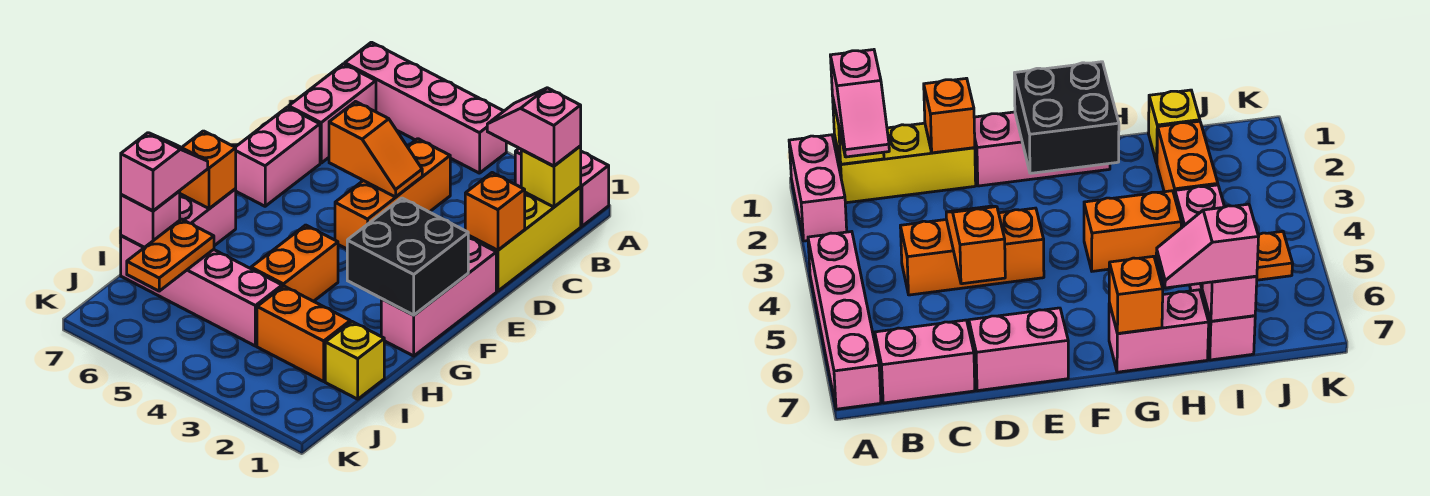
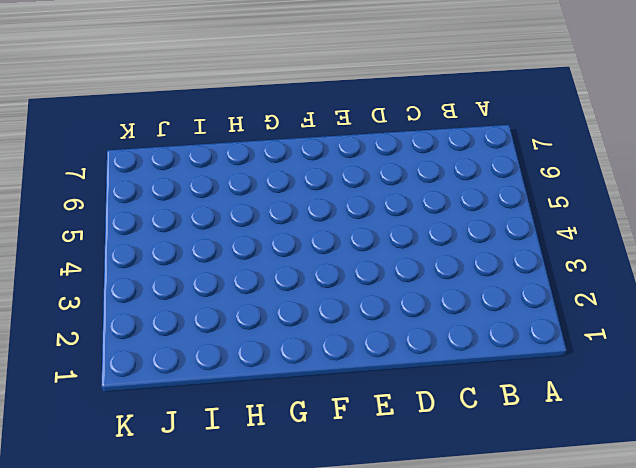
none -> pink 1x2 brick [515,148,609,226]
none -> pink 1x4 brick [345,42,506,173]
none -> yellow 1x3 brick [468,187,581,291]

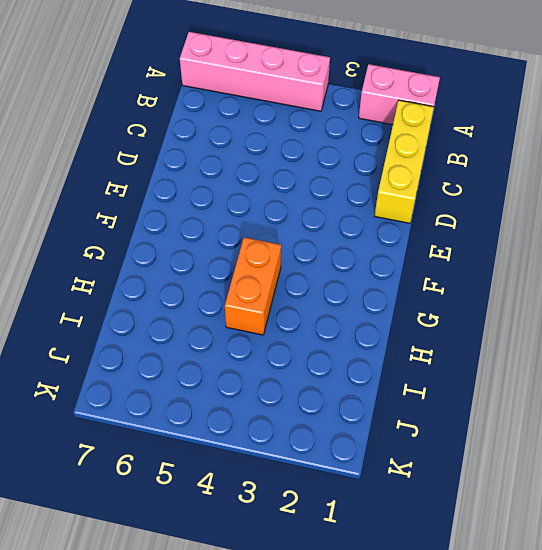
none -> pink 1x2 brick [289,64,376,163]
none -> orange 1x3 brick [335,139,450,249]
none -> pink 1x2 brick [236,107,320,206]

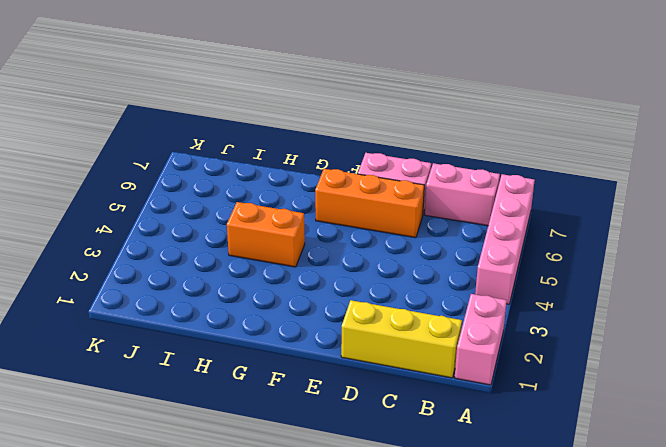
orange 1x3 brick [315,169,424,238] -> orange 1x3 brick moved to [335,139,450,249]
none -> pink 1x3 brick [381,237,496,356]
none -> pink 1x2 brick [180,188,236,246]
none -> yellow 1x1 brick [325,322,384,399]

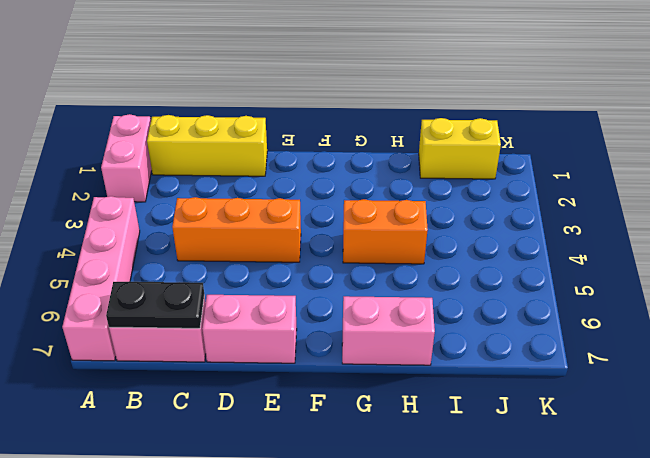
black 1x2 plate [106,282,204,328] -> none
yellow 1x2 brick [419,118,501,179] -> yellow 1x1 brick [325,322,384,399]
none -> pink 1x3 brick [381,237,496,356]
none -> orange 1x2 brick [257,286,350,381]
none -> pink 1x4 brick [121,236,282,346]

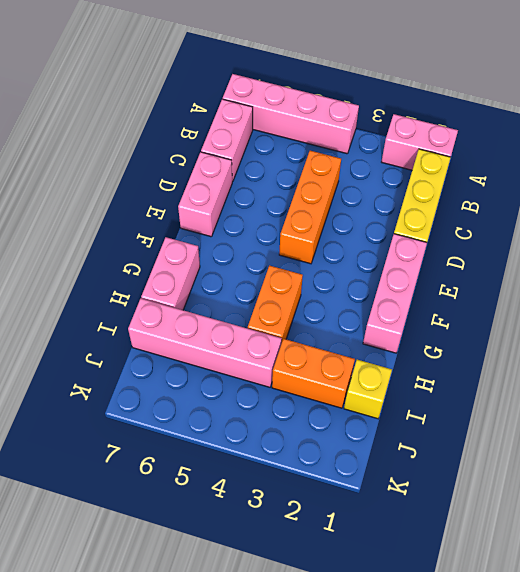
none -> yellow 1x1 brick [521,146,581,207]
none -> orange 1x1 brick [465,173,525,250]
none -> orange 1x2 slope [329,102,422,197]

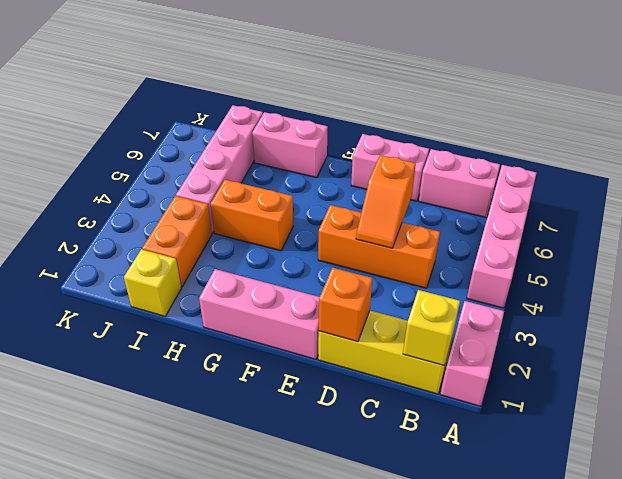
none -> black 2x2 brick [347,198,468,315]
none -> orange 1x1 brick [180,131,236,209]
none -> orange 1x2 plate [127,219,214,291]

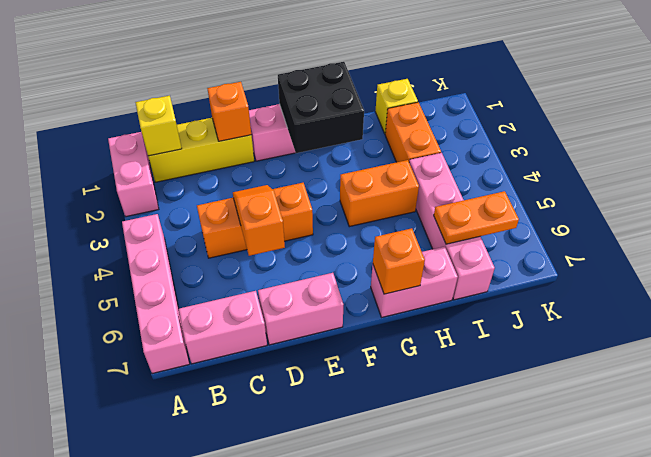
none -> pink 1x1 brick [121,191,180,248]
none -> pink 1x2 slope [487,88,581,166]
none -> pink 1x2 slope [121,133,208,211]

